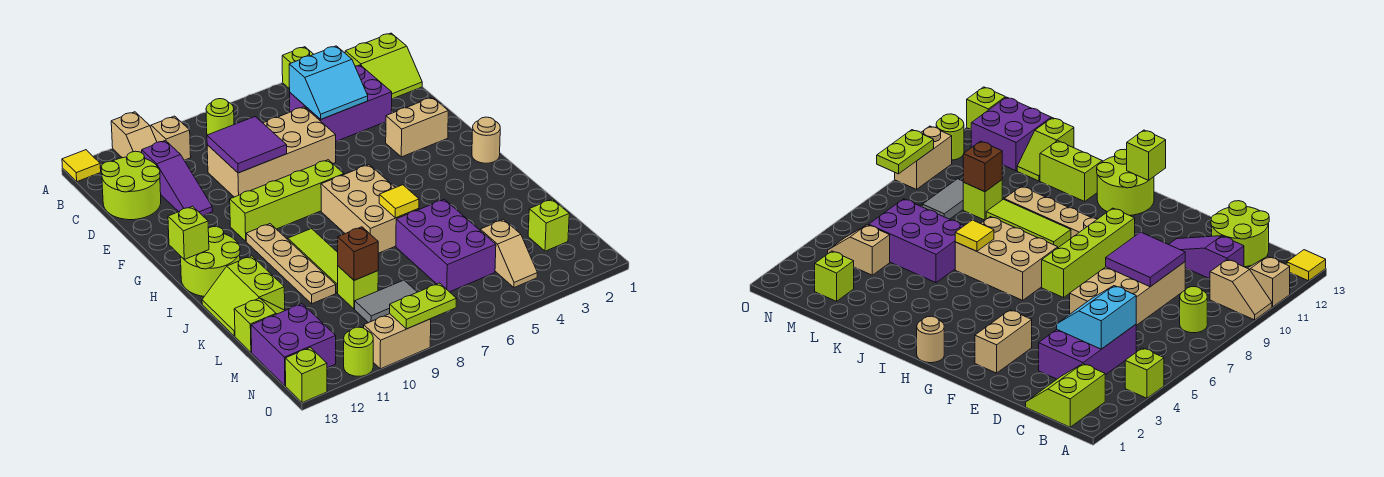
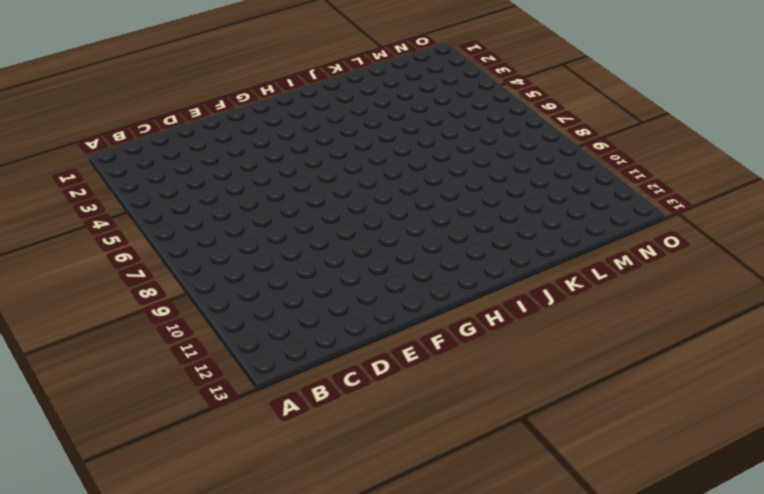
none -> lime 1x1 brick [282,47,314,89]
none -> tan 1x2 slope [150,116,191,160]
none -> tan 1x2 slope [111,112,157,158]
none -> yellow 1x1 tile [62,150,101,182]

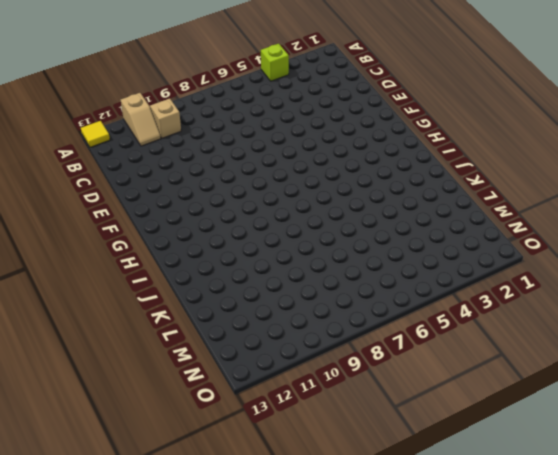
none -> lime 2x2 slope [345,33,422,99]
none -> lime 1x1 round brick [206,99,234,135]
none -> purple 2x3 brick [290,65,392,141]
none -> purple 1x3 slope [142,141,213,216]

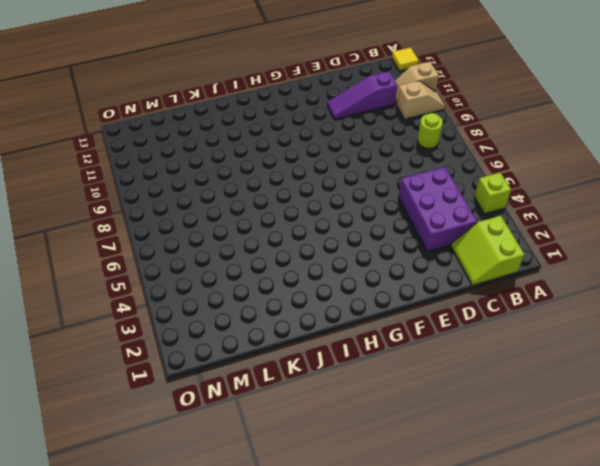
none -> lime 2x2 round brick [101,151,161,220]
none -> tan 2x4 brick [207,107,336,197]
none -> tan 1x2 brick [386,97,448,157]
none -> lime 1x4 brick [230,160,344,241]

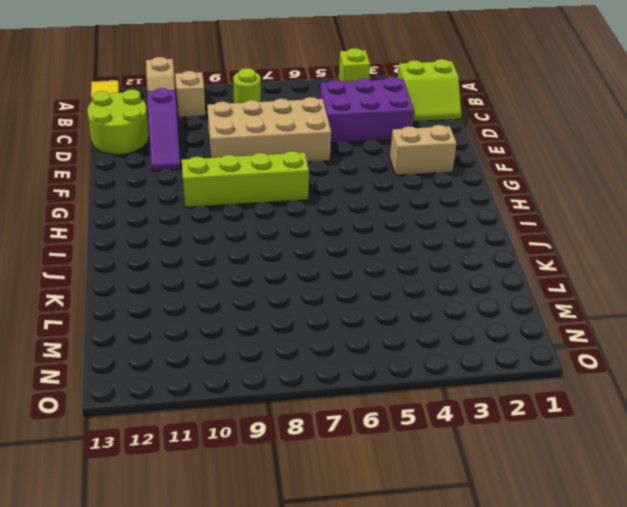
none -> tan 1x1 round brick [472,117,500,163]
none -> tan 2x3 brick [321,165,419,253]
none -> tan 1x4 plate [246,224,336,304]
none -> lime 2x2 round brick [181,226,240,296]

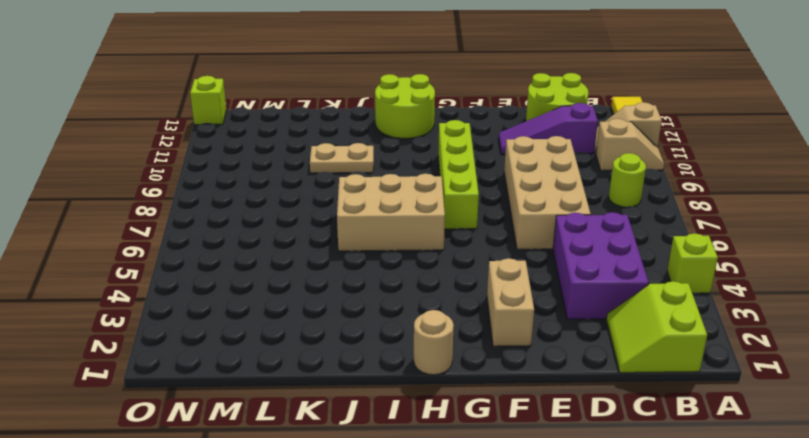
tan 1x2 plate [310,143,374,173] -> tan 1x4 plate [246,224,336,304]
none -> lime 1x3 tile [287,229,338,293]
none -> lime 2x2 slope [202,256,285,336]
none -> purple 2x3 brick [396,199,496,292]
none -> lime 1x1 brick [338,266,378,309]

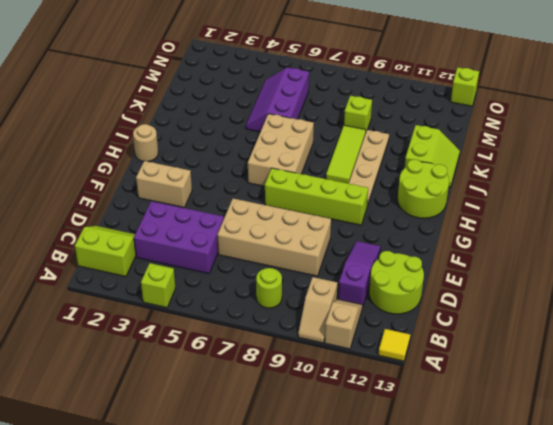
purple 2x3 slope [246,68,309,132] -> purple 2x3 brick [396,199,496,292]
none -> lime 1x2 slope [234,298,285,352]
none -> lime 1x1 brick [528,199,569,251]
none -> tan 1x2 slope [480,219,537,288]
none -> grey 1x2 tile [355,280,417,323]

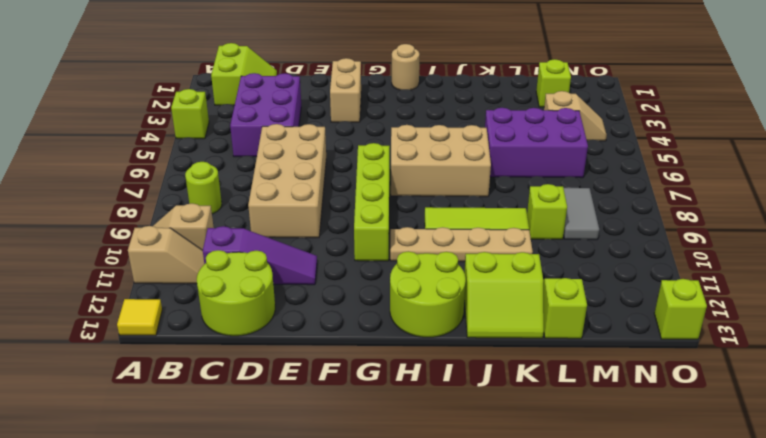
none -> purple 2x2 brick [251,304,336,386]
none -> tan 1x2 brick [364,314,431,369]
none -> lime 1x1 round brick [344,327,373,376]
none -> cyan 2x2 slope [289,46,368,119]

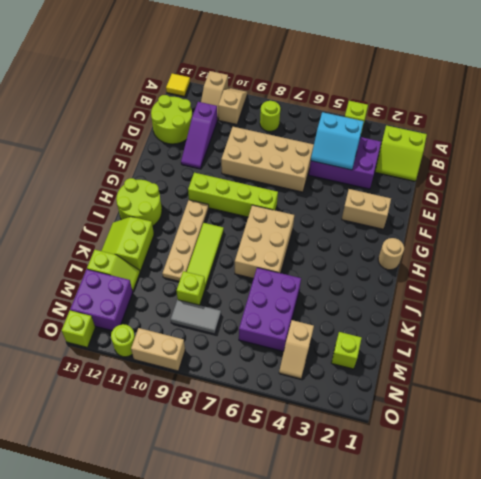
none -> purple 2x2 tile [207,117,287,173]
none -> lime 1x1 brick [168,206,209,259]
none -> yellow 1x1 tile [379,185,419,218]
none -> brown 1x1 brick [338,227,378,280]

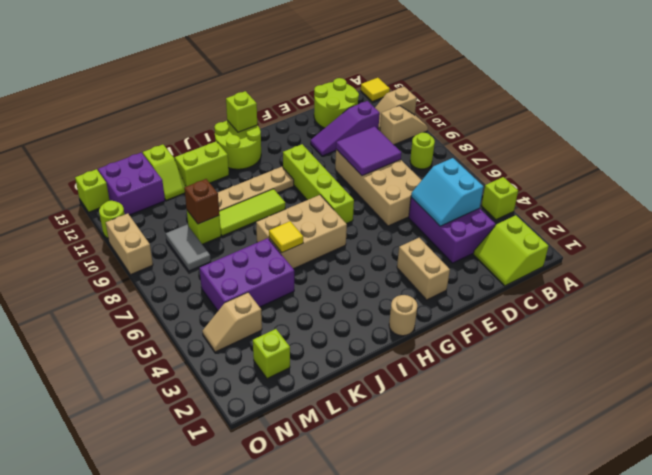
none -> lime 1x2 plate [390,283,457,329]

